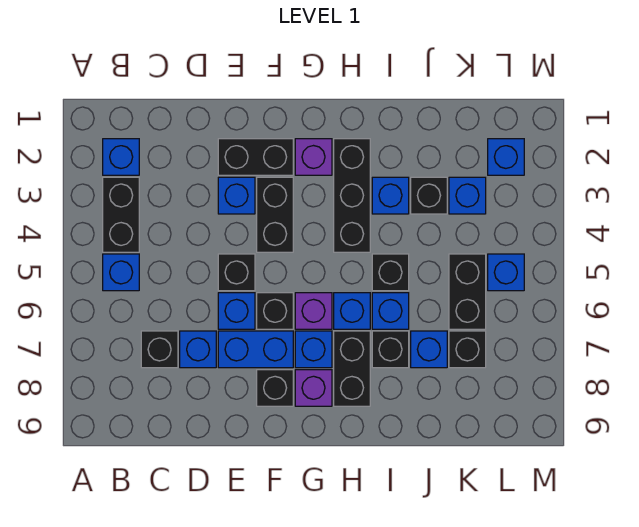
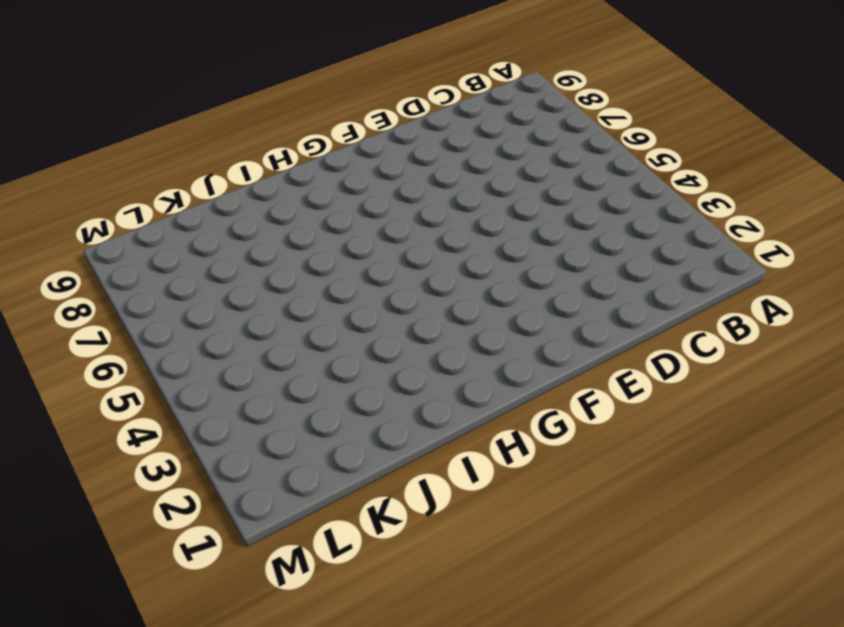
none -> blue 1x1 brick [103,139,139,175]
none -> black 1x2 brick [103,177,139,252]
none -> blue 1x1 brick [103,254,139,291]
none -> black 1x1 brick [141,331,178,368]

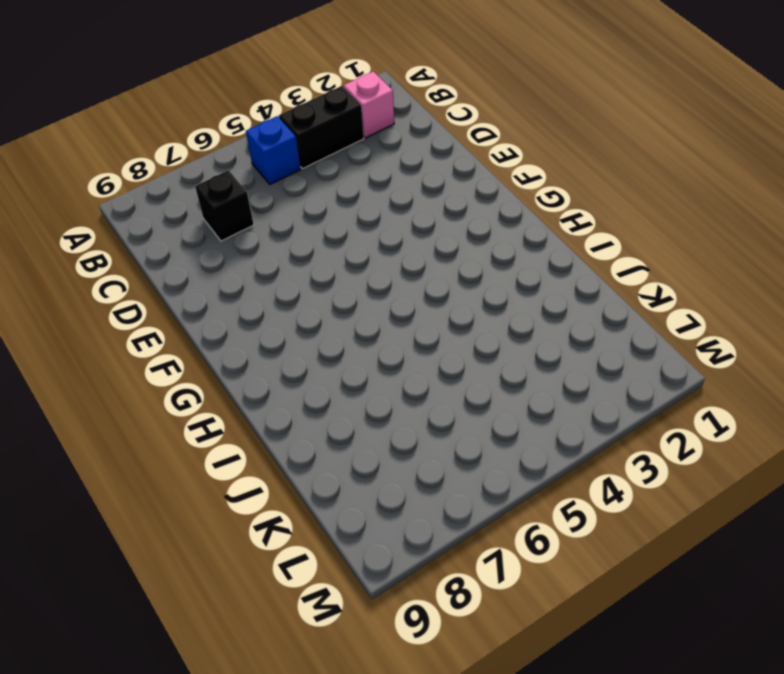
pink 1x1 brick [344,71,394,138] -> blue 1x1 brick [103,139,139,175]
none -> blue 1x1 brick [180,331,216,368]
none -> black 1x2 brick [218,139,293,175]
none -> blue 1x1 brick [218,177,255,214]
none -> black 1x1 brick [218,254,255,291]

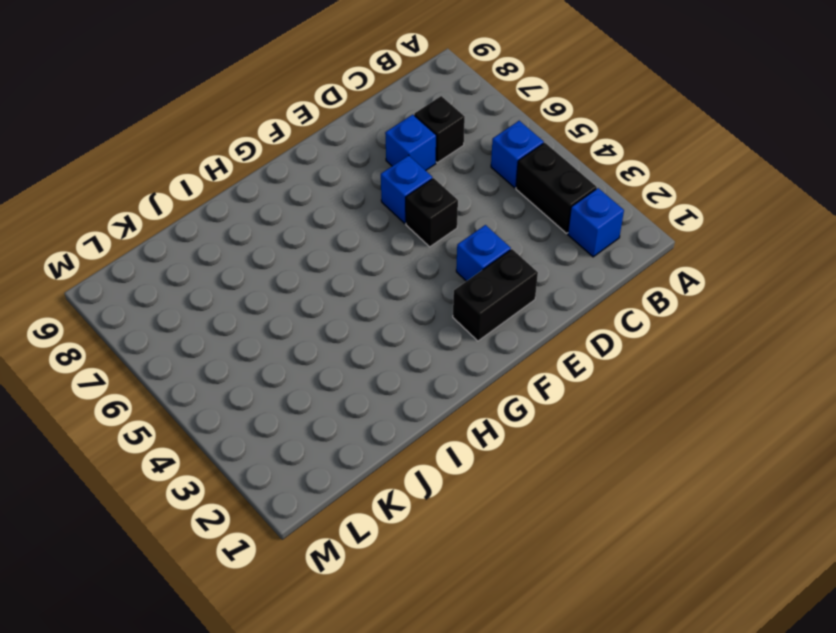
none -> blue 1x2 brick [218,331,293,368]
none -> black 1x2 brick [257,177,293,252]
none -> black 1x1 brick [257,293,293,329]
none -> black 1x1 brick [257,370,293,406]

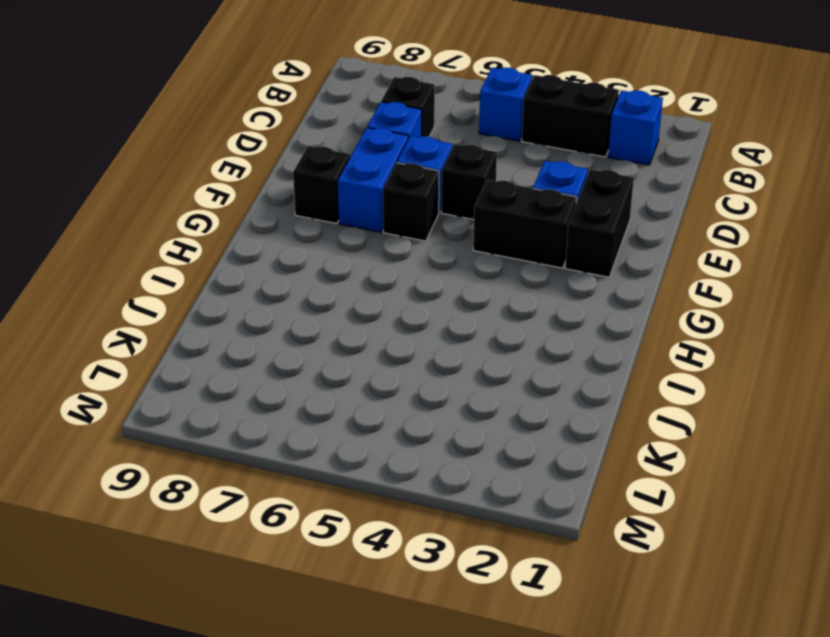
none -> purple 1x1 brick [295,139,332,175]
none -> purple 1x1 brick [295,293,332,329]
none -> blue 1x1 brick [295,331,332,368]
none -> purple 1x1 brick [295,370,332,406]

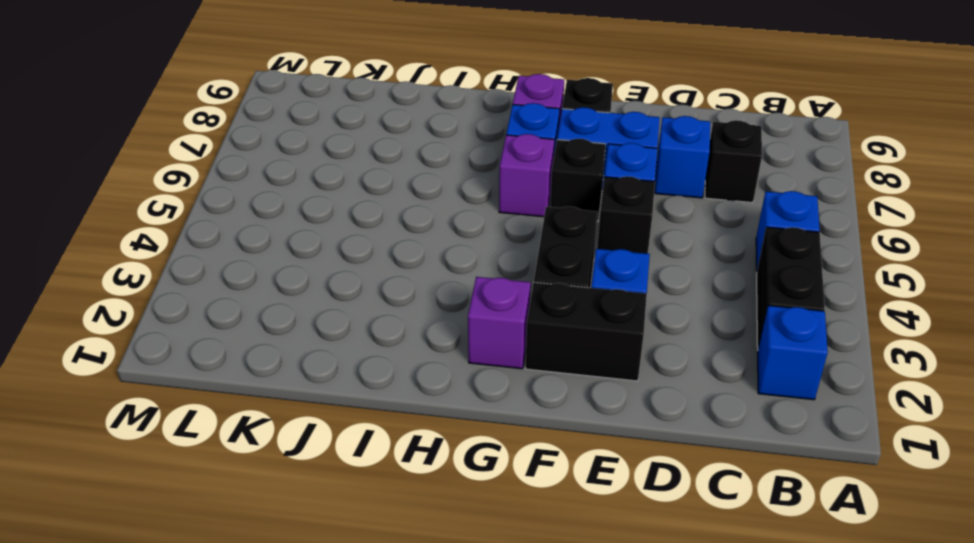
none -> black 1x3 brick [334,139,370,252]
none -> blue 1x1 brick [334,293,370,329]
none -> black 1x2 brick [334,331,370,406]
none -> blue 1x1 brick [372,177,409,214]

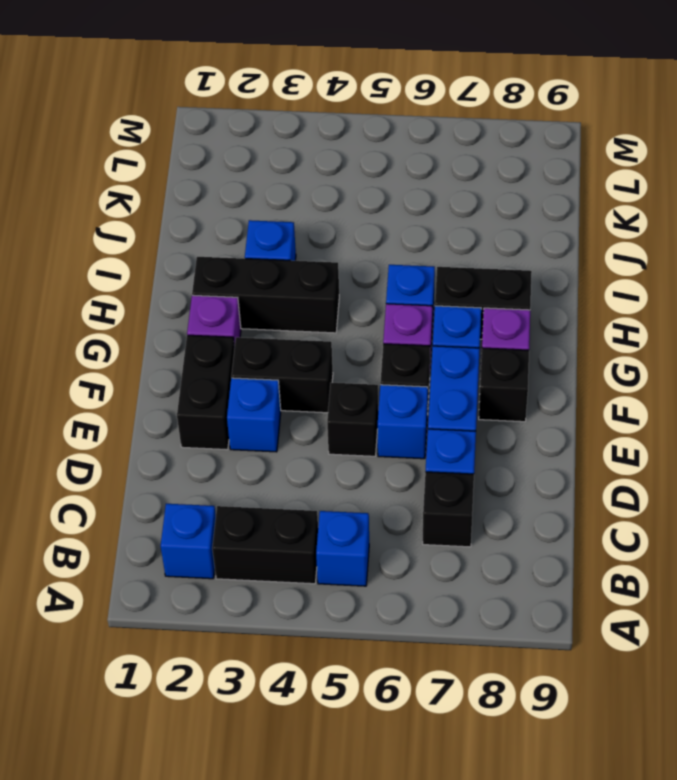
none -> black 1x1 brick [372,254,409,291]
none -> blue 1x1 brick [372,293,409,329]
none -> black 1x1 brick [372,331,409,368]
none -> black 1x1 brick [411,177,447,214]

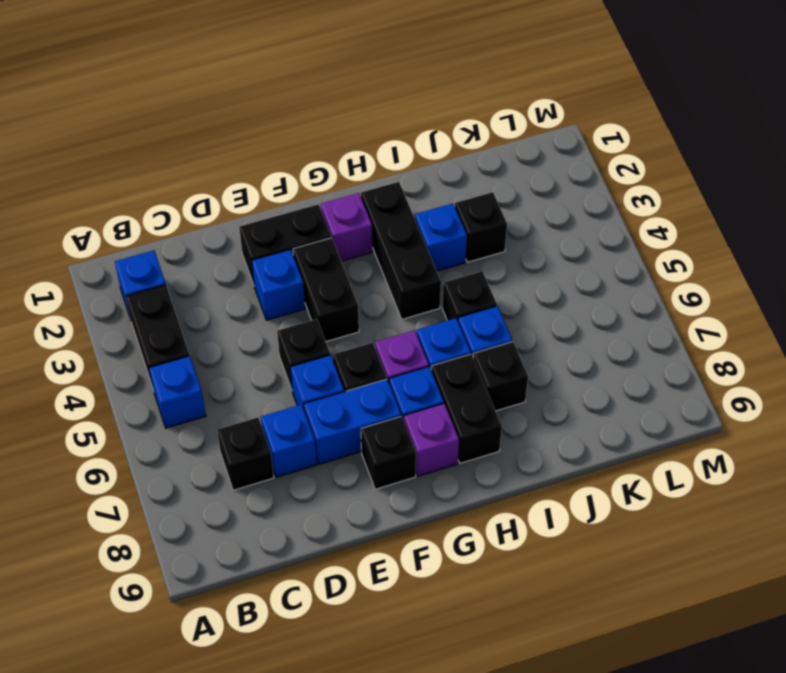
none -> blue 1x1 brick [411,331,447,368]
none -> blue 1x1 brick [449,177,486,214]
none -> black 1x2 brick [449,254,486,329]
none -> black 1x1 brick [449,331,486,368]

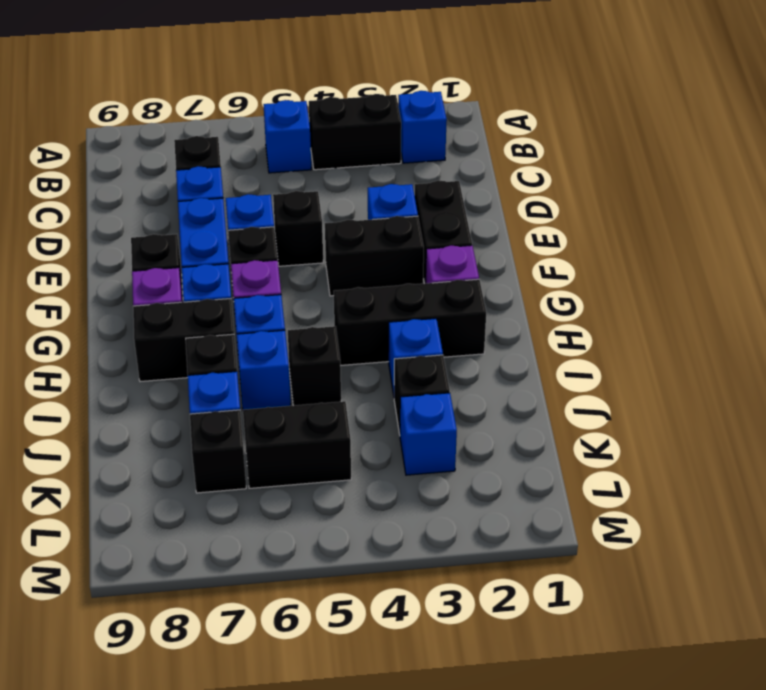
none -> blue 1x1 brick [488,139,524,175]
none -> blue 1x1 brick [488,254,524,291]

